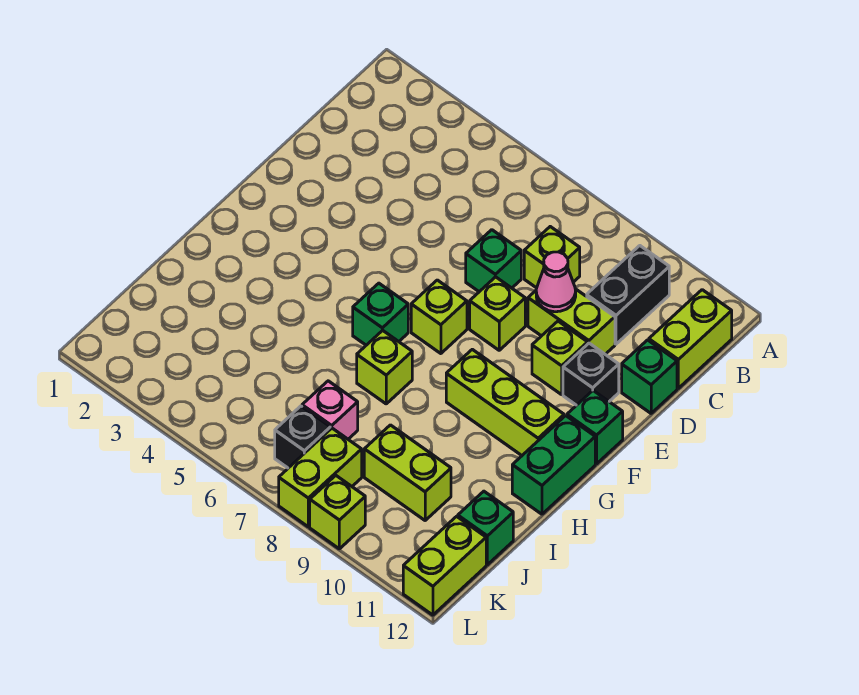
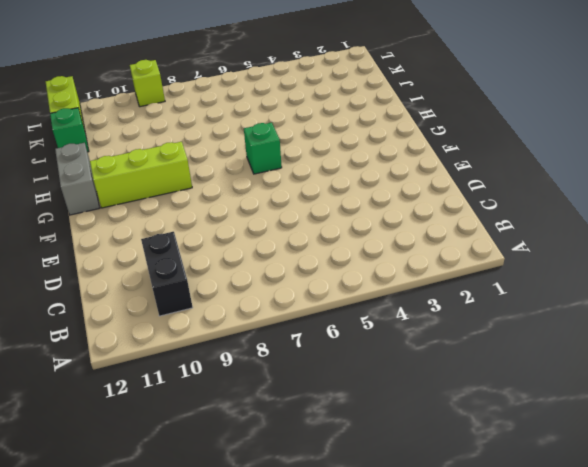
grey 1x2 brick [55,143,99,215] -> green 1x2 brick [512,416,595,514]
none -> lime 1x2 brick [649,290,732,388]
none -> lime 1x1 brick [524,227,580,288]
none -> green 1x1 brick [466,230,521,292]

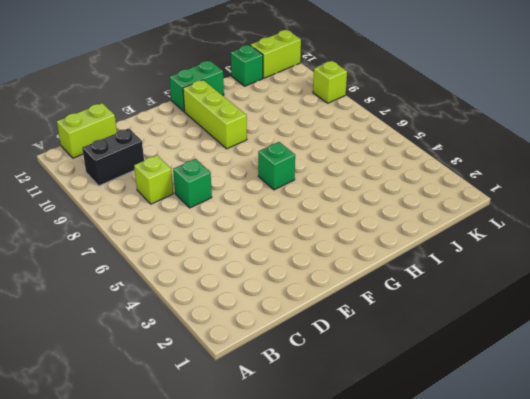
none -> lime 1x2 brick [528,289,615,354]
none -> green 1x1 brick [622,340,677,413]
none -> lime 1x1 brick [470,277,525,350]

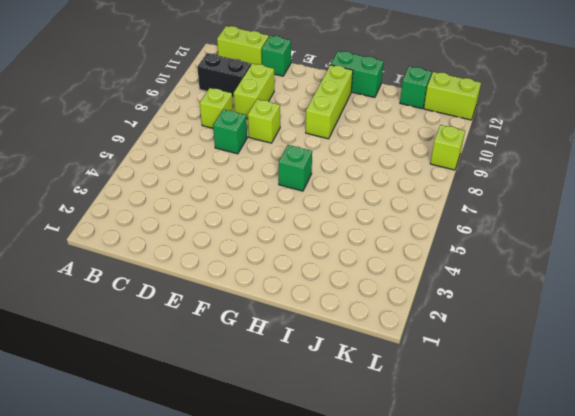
none -> lime 1x1 brick [532,321,588,395]
none -> black 1x1 brick [563,343,619,405]
none -> lime 1x1 brick [411,280,467,354]

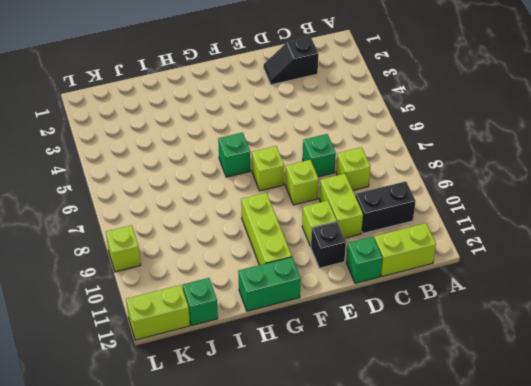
black 1x2 slope [264,37,318,85] -> none
none -> green 1x1 brick [567,391,623,464]
none -> lime 1x1 brick [357,330,412,404]
none -> pink 1x1 brick [302,381,358,439]

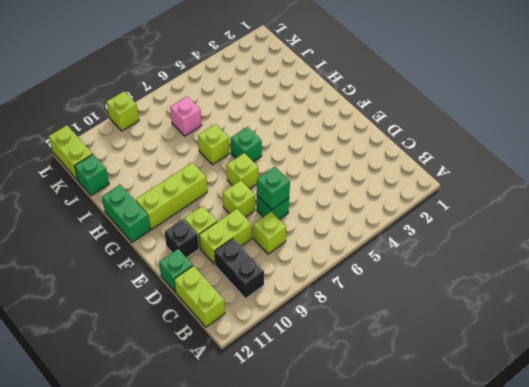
green 1x1 brick [257,167,290,210] -> green 1x1 brick moved to [567,391,623,464]
none -> lime 1x2 brick [364,425,451,520]
none -> black 1x1 brick [275,406,330,468]
none -> lime 1x2 brick [279,428,362,527]

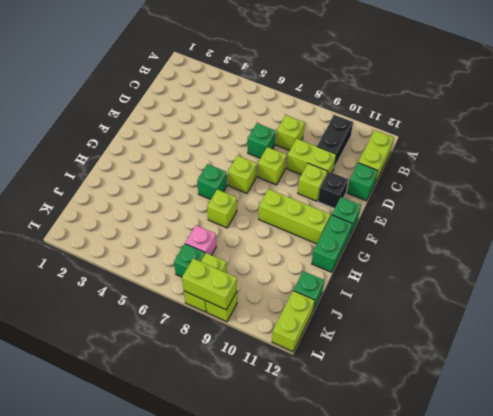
green 1x1 brick [174,244,205,277] -> black 1x1 brick [275,406,330,468]
lime 1x2 brick [182,259,237,310] -> lime 1x2 brick moved to [364,425,451,520]
none -> pink 1x1 cone [536,252,576,312]

